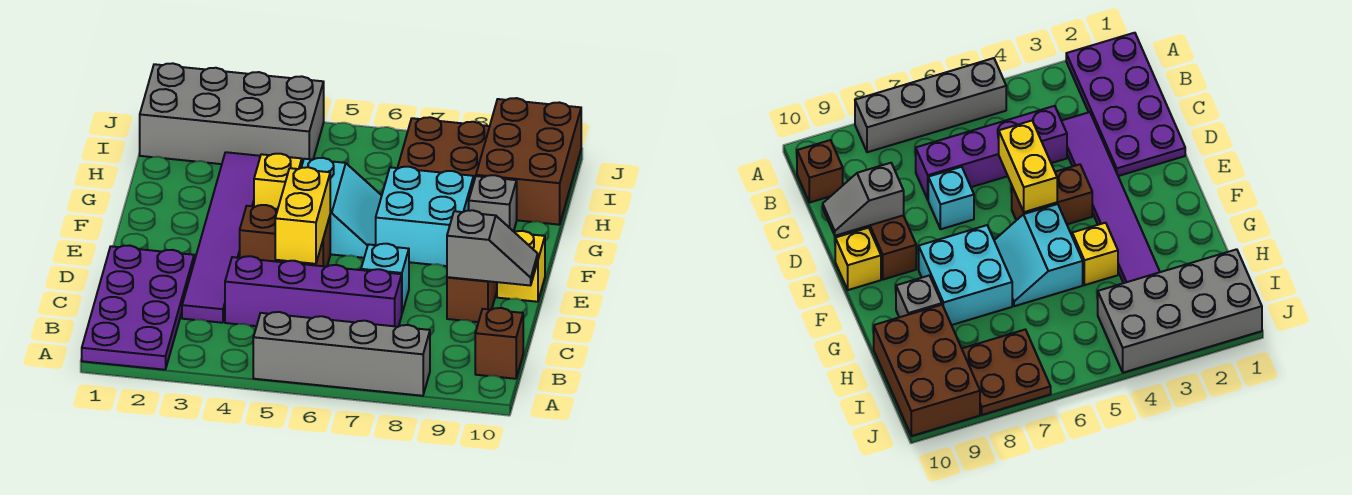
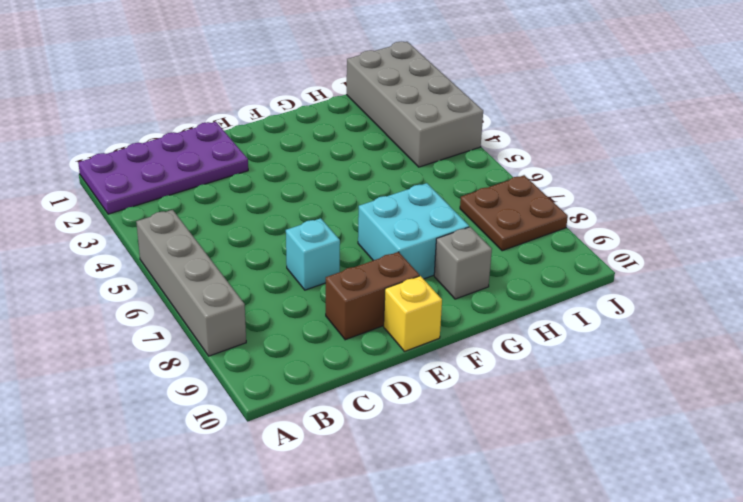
none -> brown 1x1 brick [475,308,523,379]
none -> purple 1x6 tile [182,152,260,323]
none -> purple 1x4 brick [225,256,402,327]

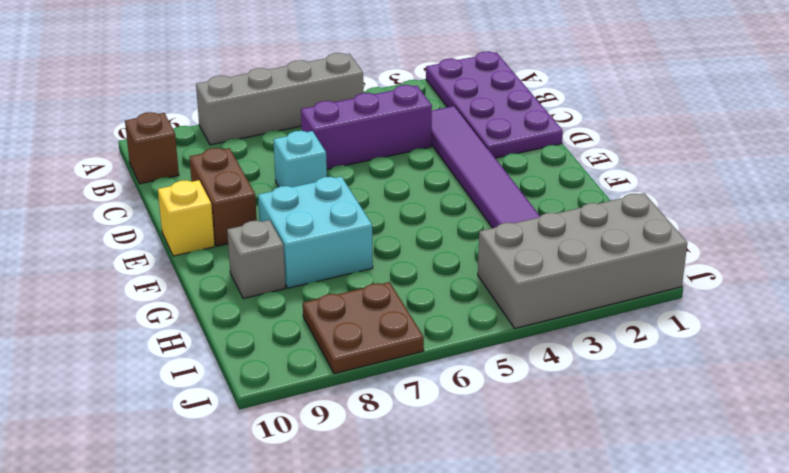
purple 1x3 brick [301,85,432,169] -> purple 1x4 brick [225,256,402,327]
none -> brown 1x2 brick [240,205,330,267]
none -> cyan 2x2 slope [301,158,382,258]
none -> yellow 1x1 brick [254,154,302,209]

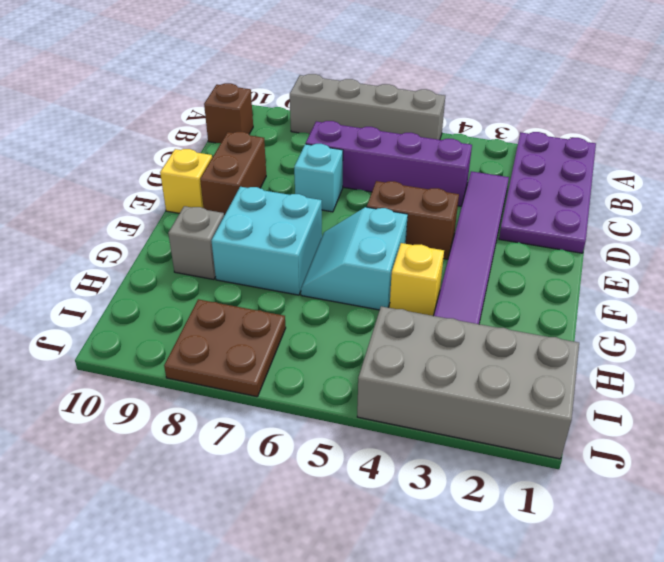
none -> brown 2x3 brick [476,98,581,225]
none -> yellow 1x2 brick [275,167,330,264]
none -> grey 1x2 slope [447,210,538,286]

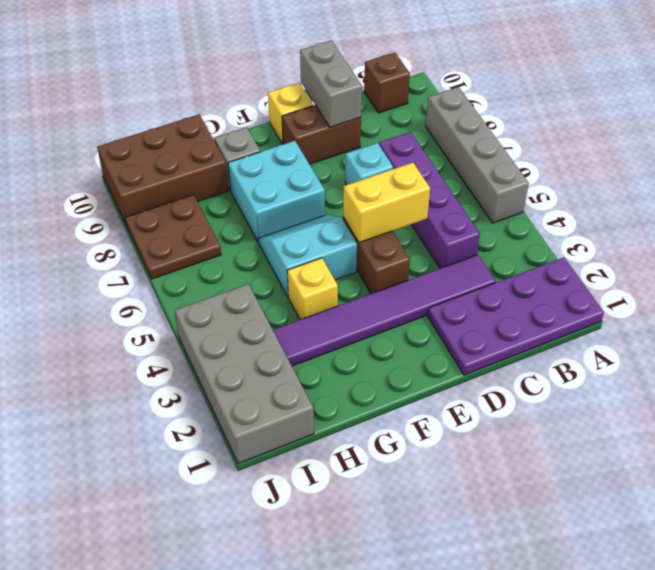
grey 1x2 brick [300,41,362,127] -> grey 1x2 slope [447,210,538,286]

